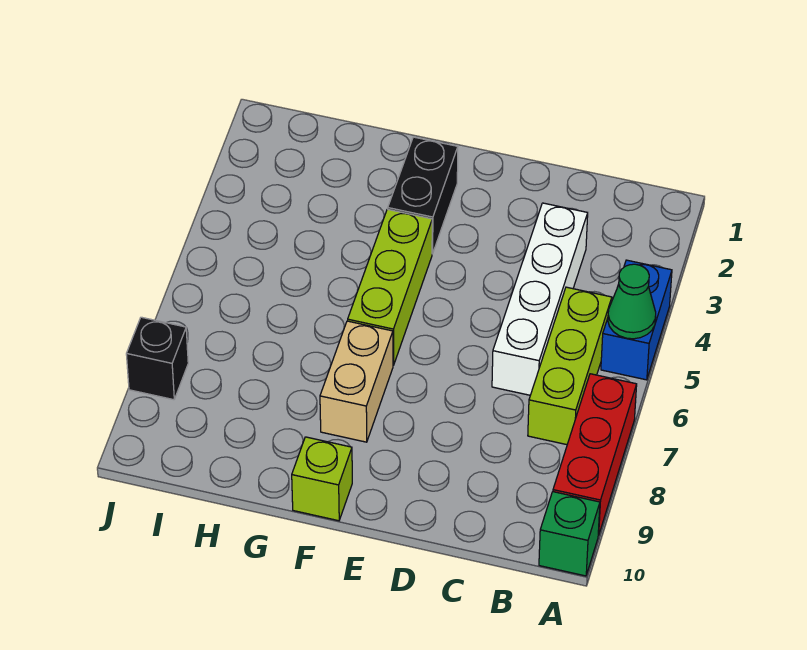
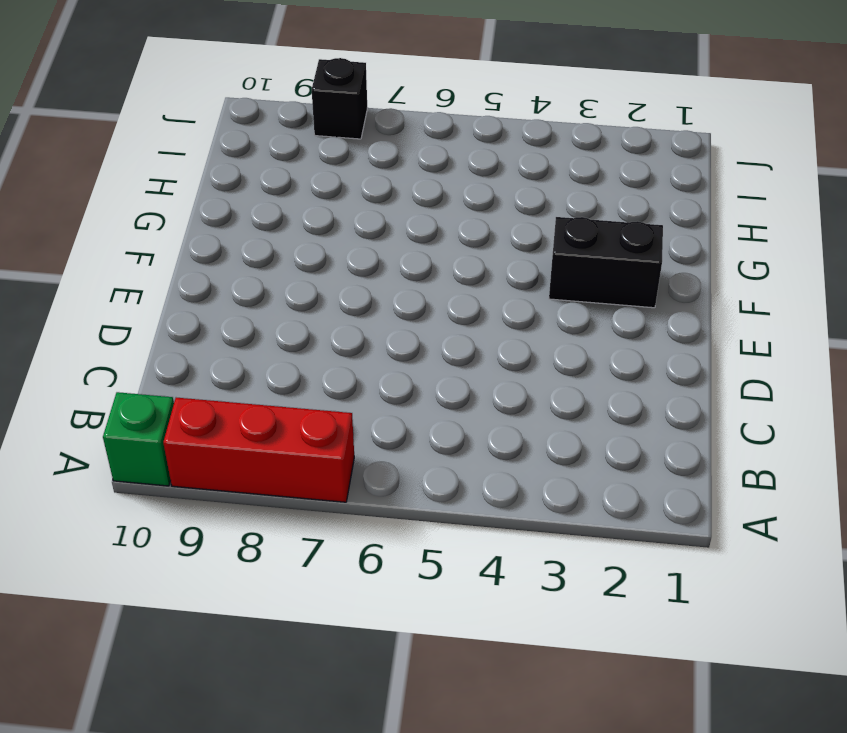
none -> blue 1x2 brick [601,260,672,380]
none -> lime 1x3 brick [528,287,612,445]

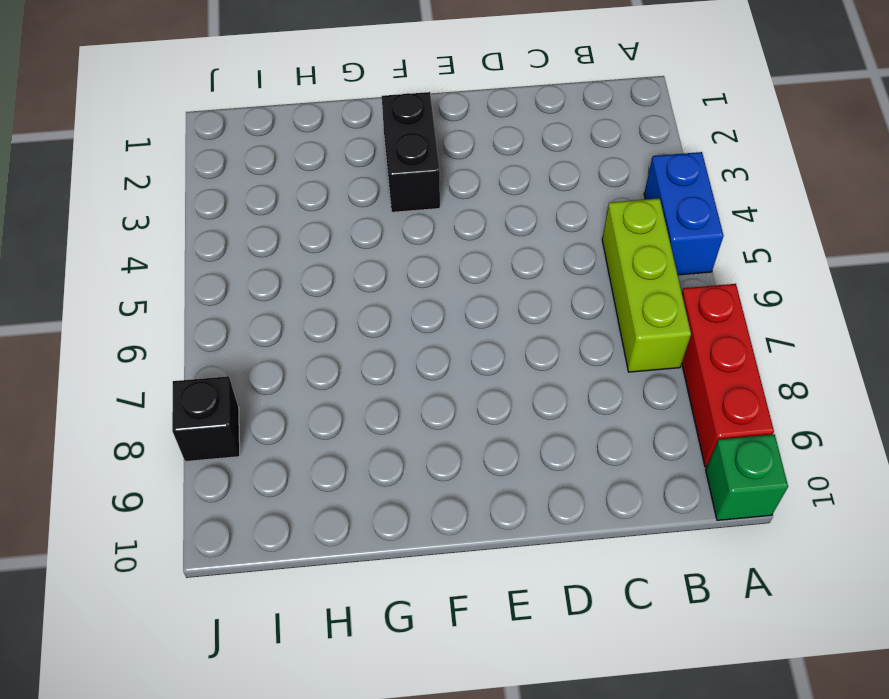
none -> white 1x4 brick [492,203,588,395]
none -> lime 1x3 brick [348,209,432,365]

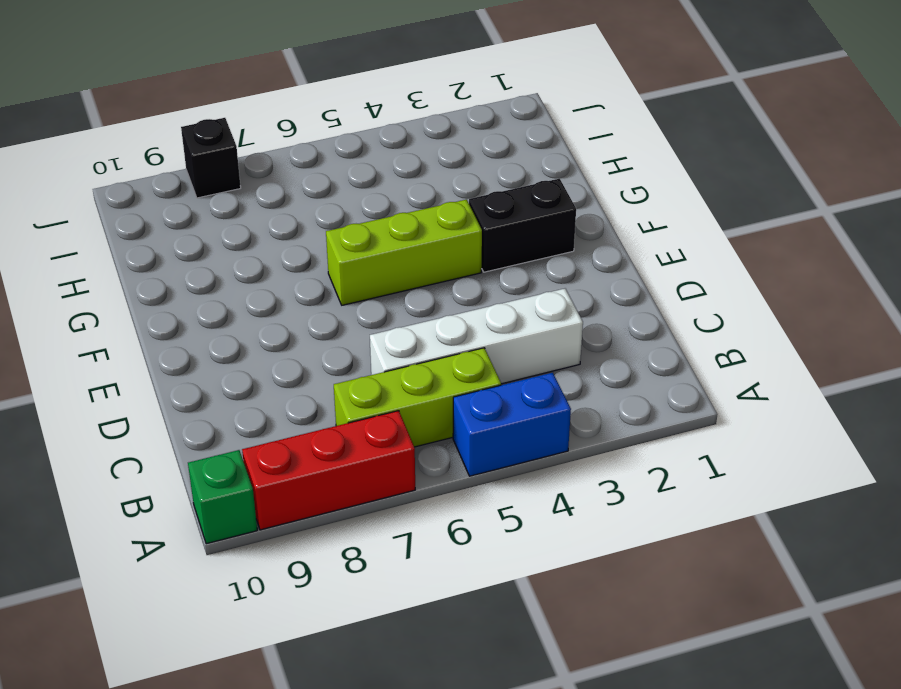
none -> tan 1x2 brick [320,321,393,442]
none -> lime 1x1 brick [292,437,352,521]

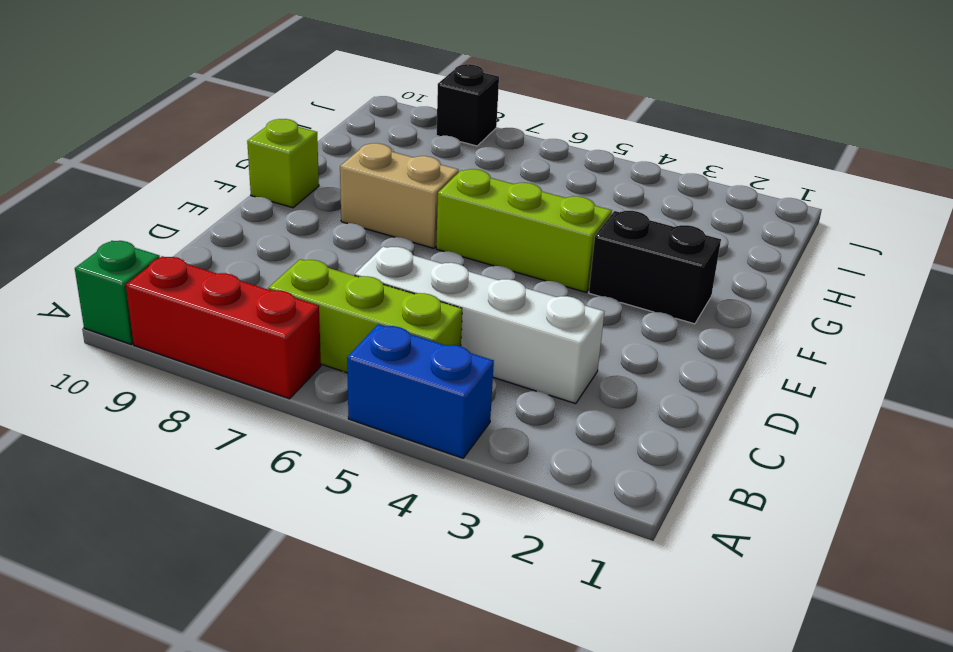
none -> green 1x1 cone [608,264,656,339]

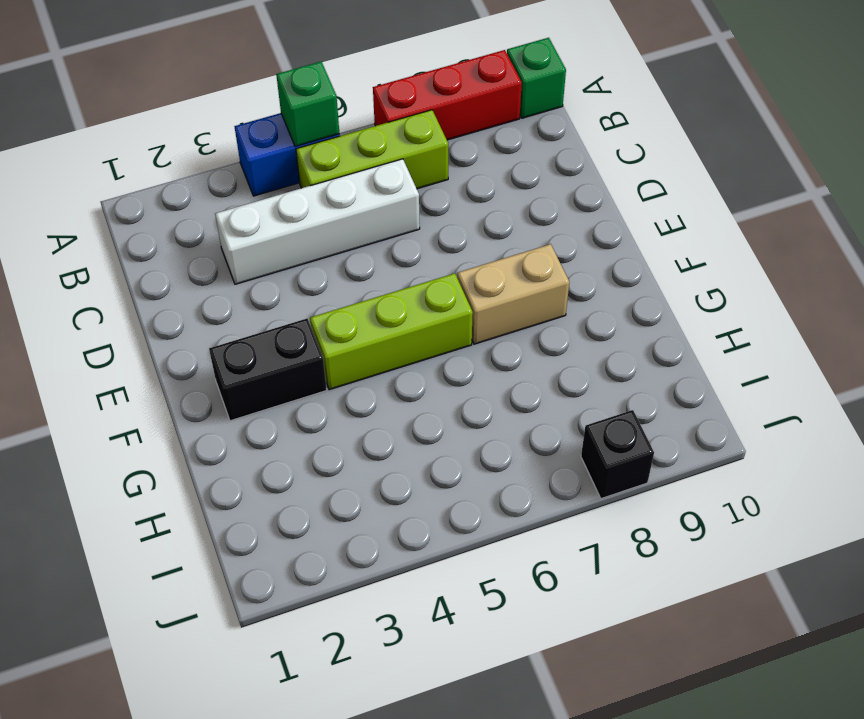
green 1x1 brick [276,62,339,147] -> green 1x1 cone [608,264,656,339]
none -> lime 1x1 brick [292,437,352,521]

